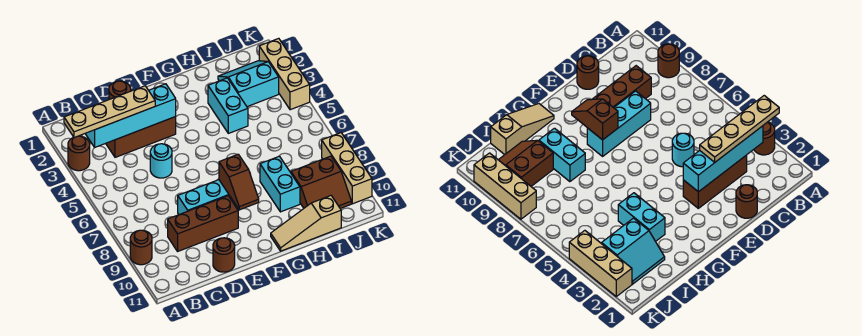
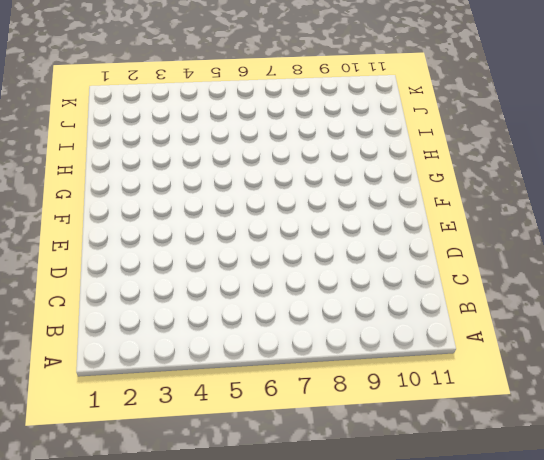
none -> brown 1x1 round brick [68,136,90,171]
none -> brown 1x1 round brick [130,230,152,265]
none -> brown 1x3 brick [106,117,176,157]

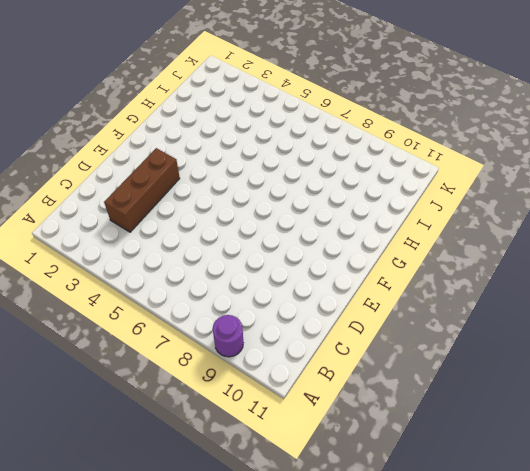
purple 1x1 round brick [213,315,243,357] -> brown 1x1 round brick [130,230,152,265]
none -> brown 1x1 round brick [68,136,90,171]
none -> brown 1x3 brick [168,196,238,251]
none -> brown 1x1 round brick [109,81,131,99]

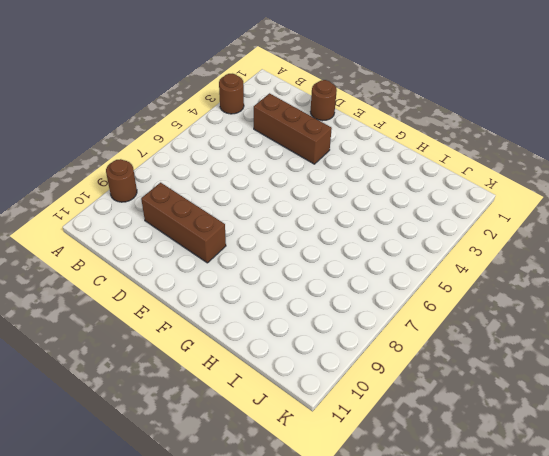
none -> cyan 1x1 round brick [150,144,172,178]
none -> cyan 1x3 brick [178,180,238,214]
none -> brown 1x1 round brick [213,238,235,272]

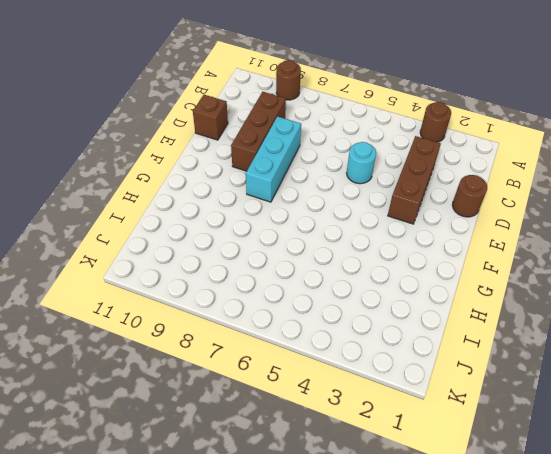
brown 1x1 brick [193,95,228,140] -> brown 1x1 round brick [213,238,235,272]
none -> tan 1x3 slope [271,196,341,251]
none -> cyan 1x2 brick [208,78,248,133]
none -> cyan 1x2 brick [260,156,300,212]

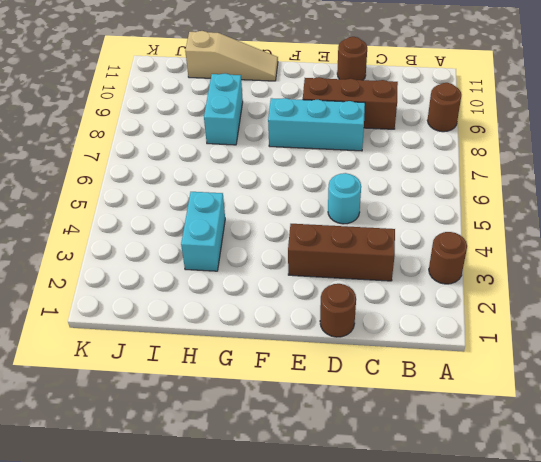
none -> cyan 2x2 slope [218,61,279,107]
none -> brown 2x2 slope [291,156,351,209]
none -> tan 1x3 brick [259,38,310,110]

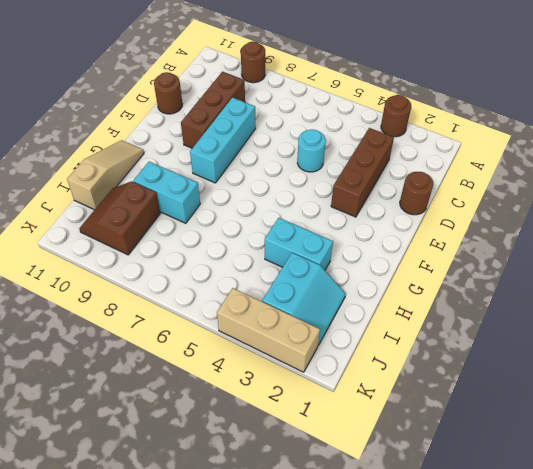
none -> tan 1x3 brick [322,133,372,204]
none -> cyan 1x4 brick [85,84,176,147]
none -> brown 1x2 slope [219,154,259,210]

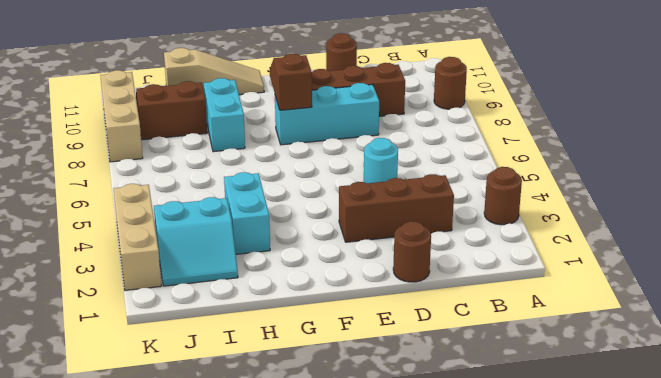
none -> cyan 1x4 brick [85,84,176,147]
none -> tan 1x4 plate [64,86,155,138]

